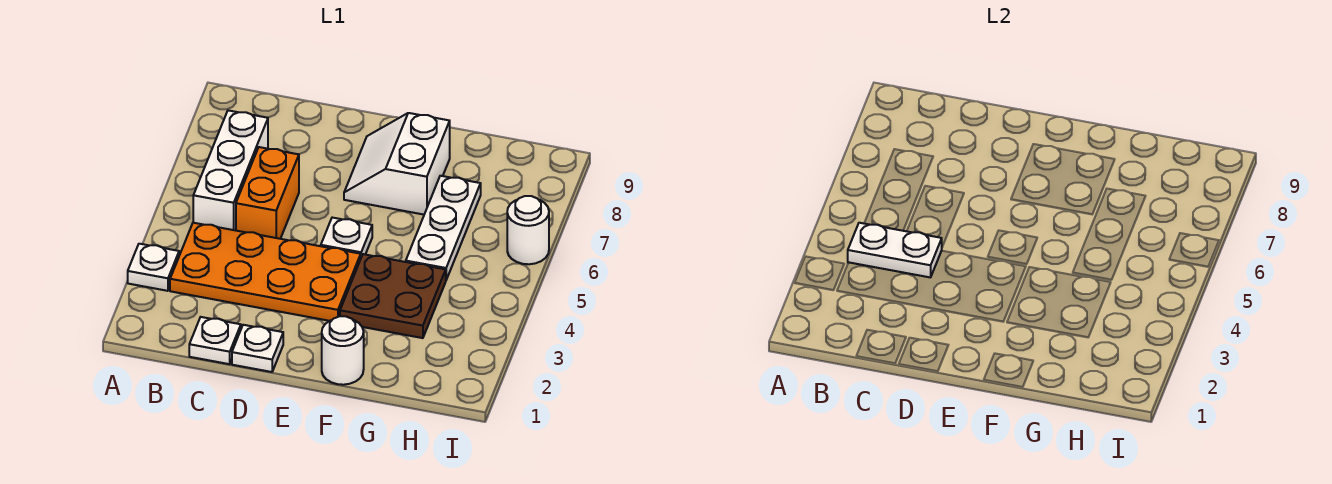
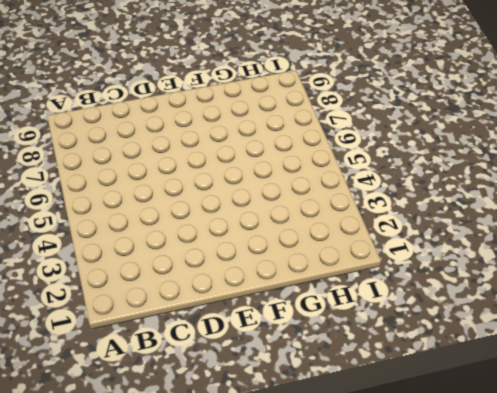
none -> white 1x1 plate [128,244,179,291]
none -> orange 2x4 plate [170,223,361,321]
none -> white 1x3 brick [193,110,268,230]

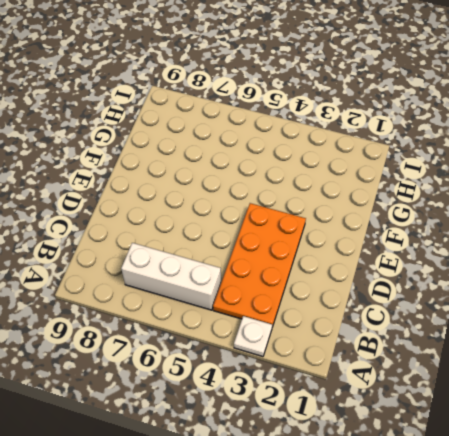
none -> white 1x1 plate [189,317,241,364]
none -> orange 1x2 brick [236,147,299,239]
none -> white 1x1 plate [232,325,283,372]

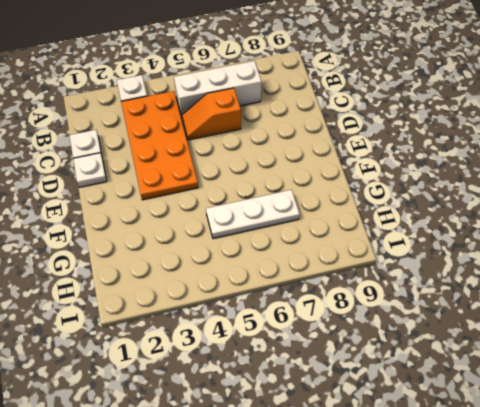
orange 1x2 slope [181,88,241,140] -> orange 1x2 brick [236,147,299,239]
none -> white 1x1 plate [321,218,372,257]
none -> white 2x2 slope [344,113,450,215]
none -> white 1x1 round brick [322,316,364,385]

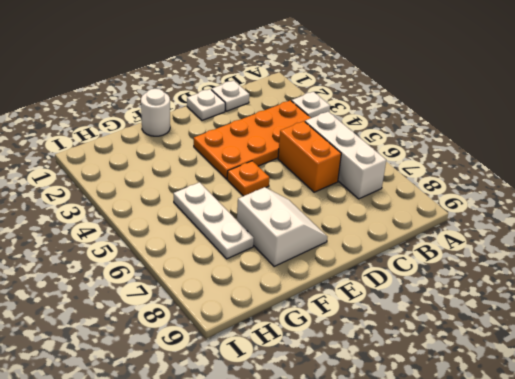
orange 1x1 plate [227,161,269,196] -> white 1x1 plate [321,218,372,257]
none -> brown 2x2 plate [340,254,446,338]
none -> white 1x1 round brick [507,196,549,264]
none -> white 1x2 plate [848,223,942,277]

